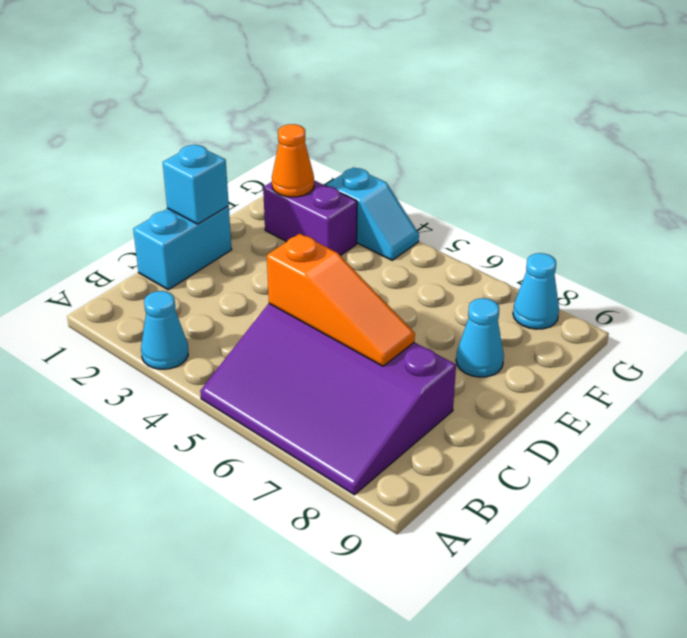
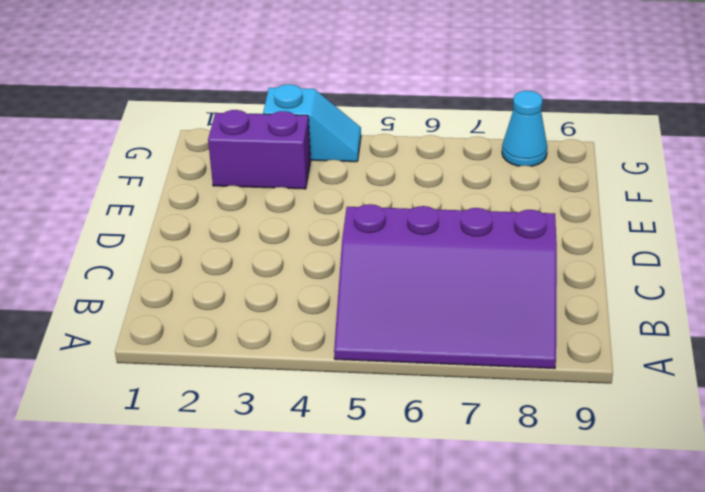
none -> cyan 1x1 cone [141,291,188,369]
none -> cyan 1x2 brick [133,206,232,290]

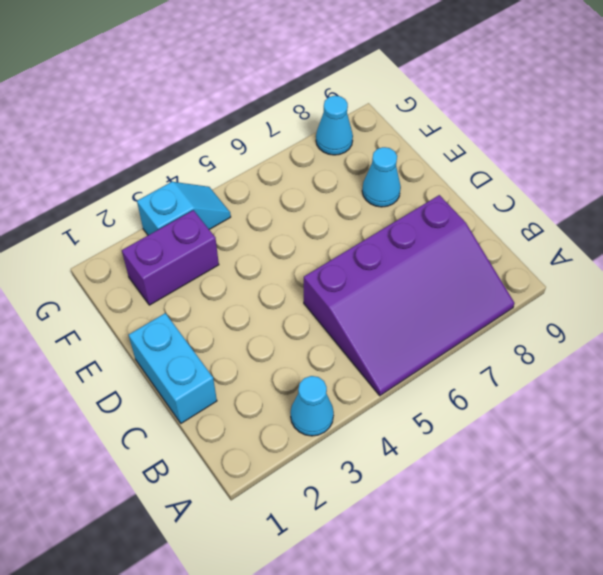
none -> orange 1x3 slope [267,234,415,366]
none -> cyan 1x1 brick [163,144,229,224]

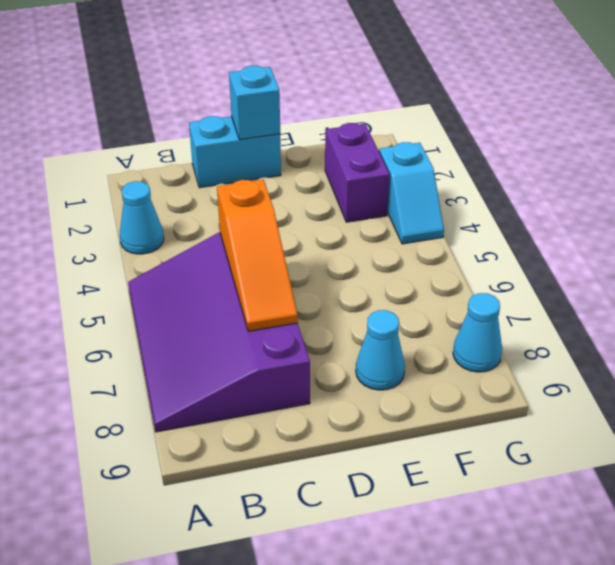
none -> orange 1x1 cone [272,124,314,197]

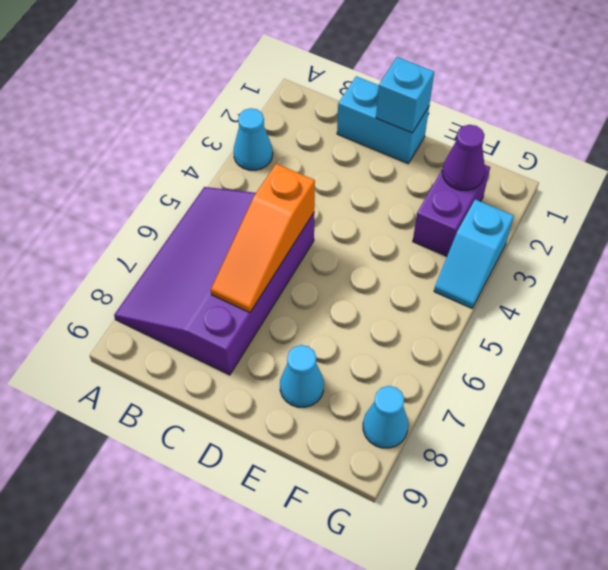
purple 1x1 cone [442,125,485,190] -> orange 1x1 cone [272,124,314,197]

